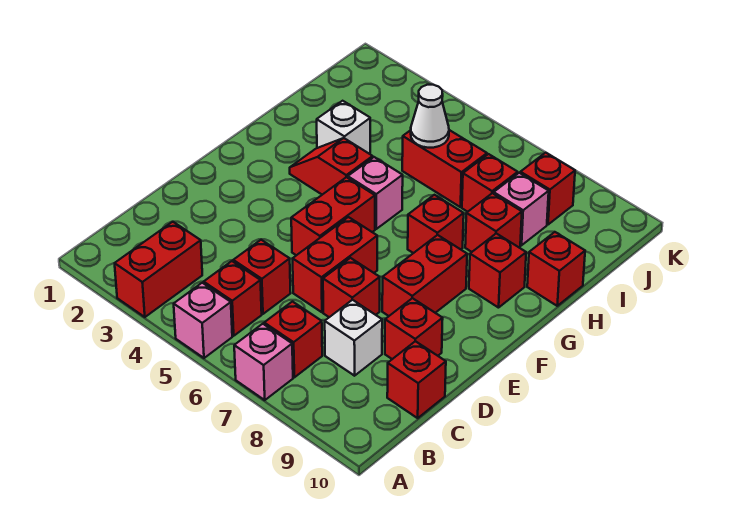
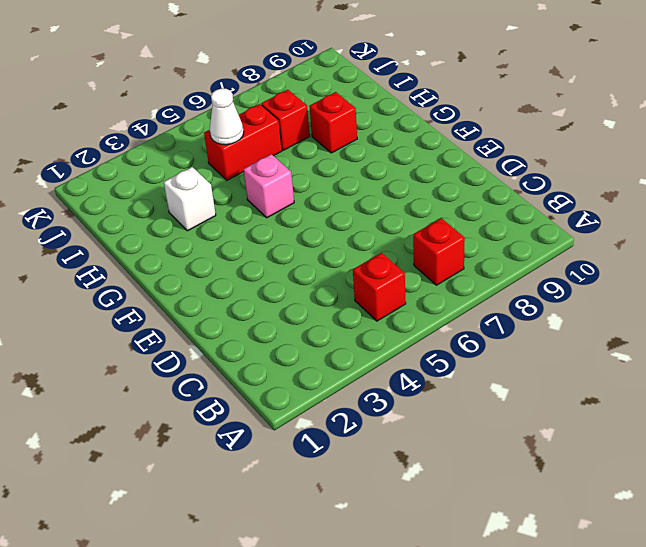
none -> red 1x2 brick [115,222,202,317]
none -> pink 1x1 brick [174,283,232,358]
none -> pink 1x1 brick [234,324,293,400]

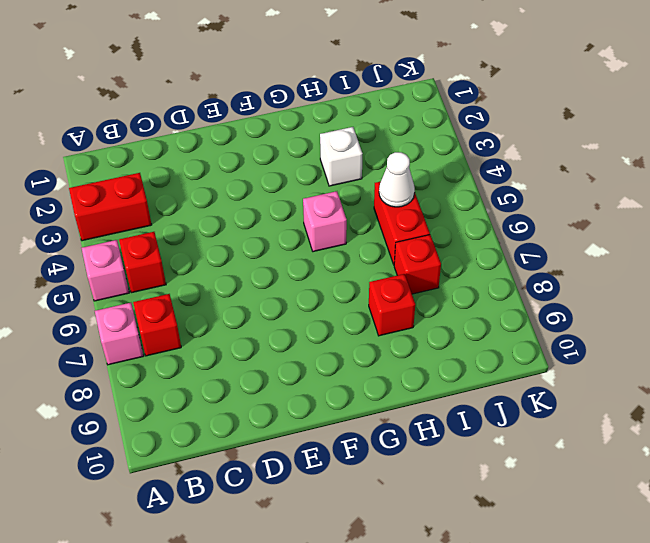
none -> red 1x1 brick [233,240,291,314]
none -> white 1x1 brick [325,300,382,376]
none -> red 1x1 brick [387,341,446,418]

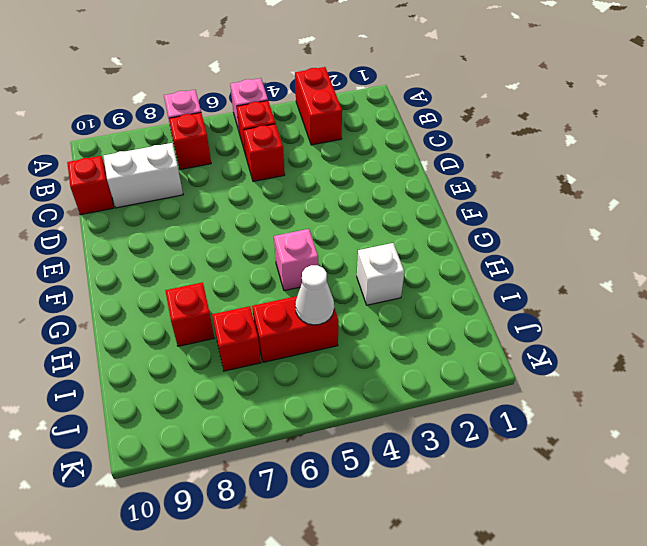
white 1x2 brick [104,143,183,208] -> white 1x1 brick [325,300,382,376]
none -> red 1x2 brick [293,217,377,312]
none -> red 1x1 brick [323,258,380,317]
none -> red 1x1 brick [385,298,443,359]

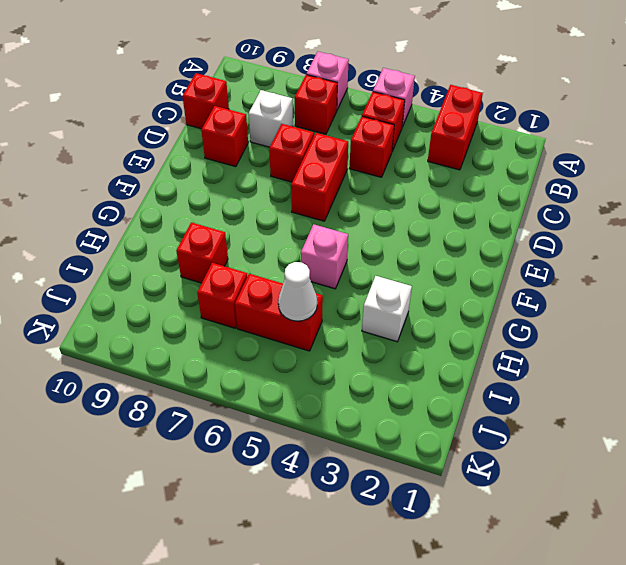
none -> red 1x2 brick [291,177,375,255]
none -> red 1x2 brick [382,235,467,316]
none -> red 1x2 slope [290,138,373,195]

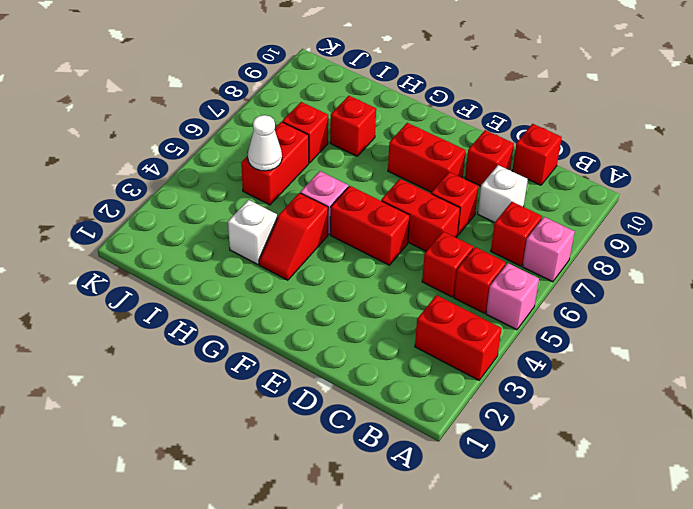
none -> red 1x1 brick [408,195,464,253]
none -> red 1x1 brick [469,233,526,308]
none -> red 1x1 brick [527,232,585,306]

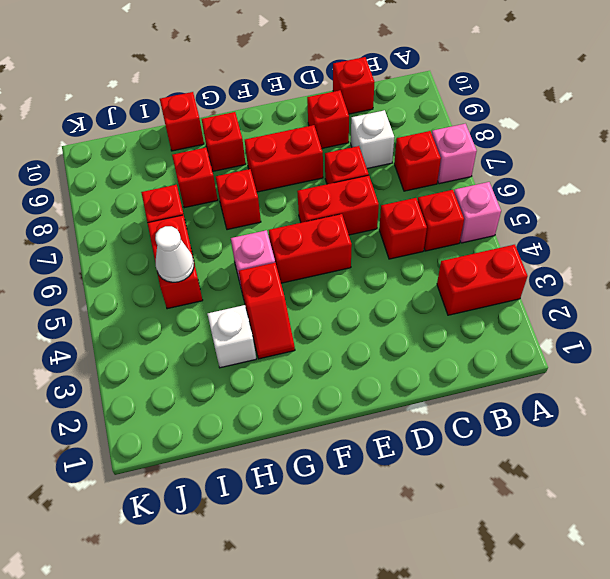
none -> pink 1x1 brick [494,173,549,245]
none -> red 1x1 brick [520,153,575,225]

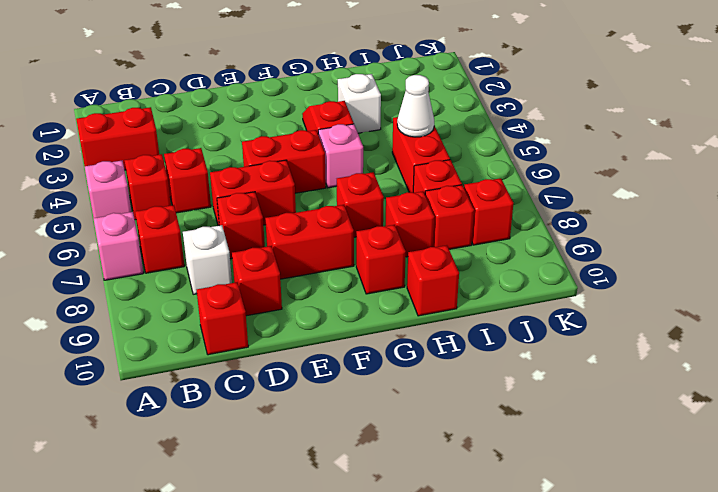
red 1x1 brick [425,185,474,249] -> pink 1x1 brick [494,173,549,245]

